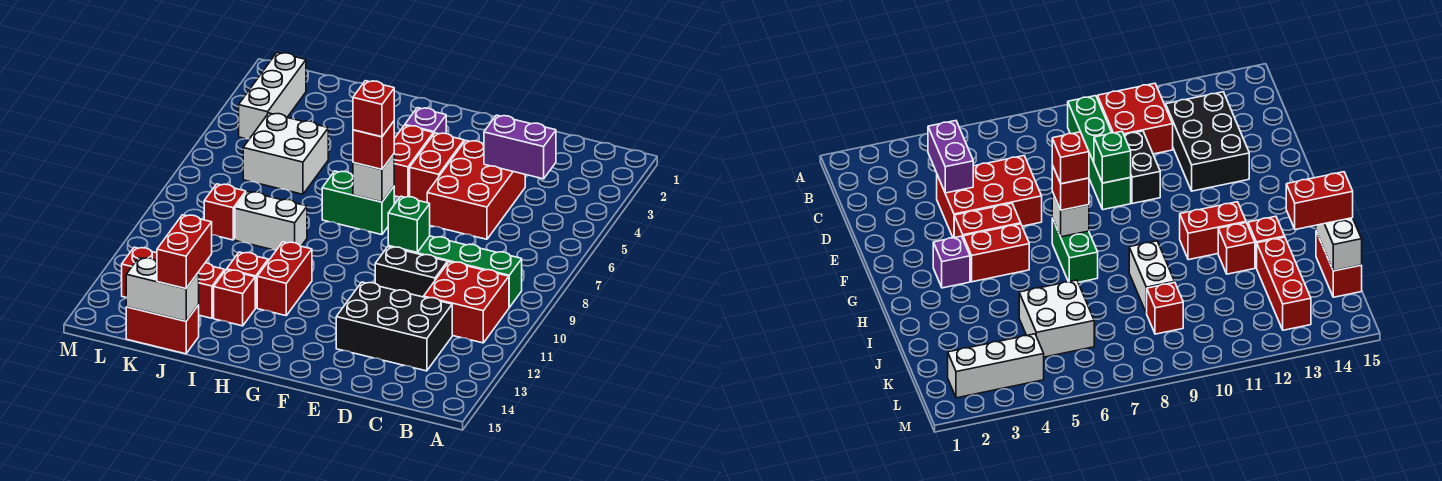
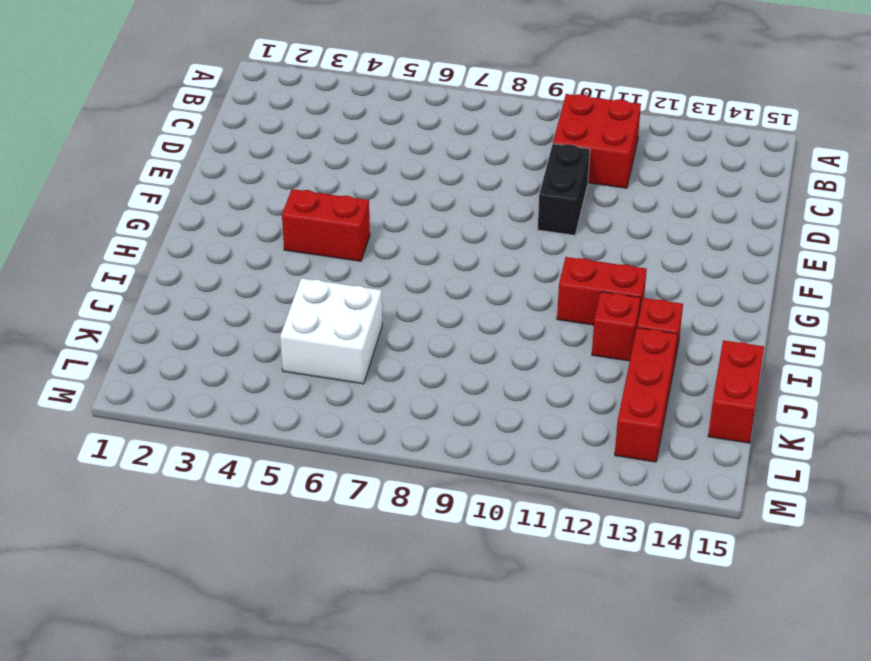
none -> green 1x4 brick [388,236,522,307]
none -> black 2x3 brick [336,282,452,371]
none -> red 2x3 brick [427,141,525,239]

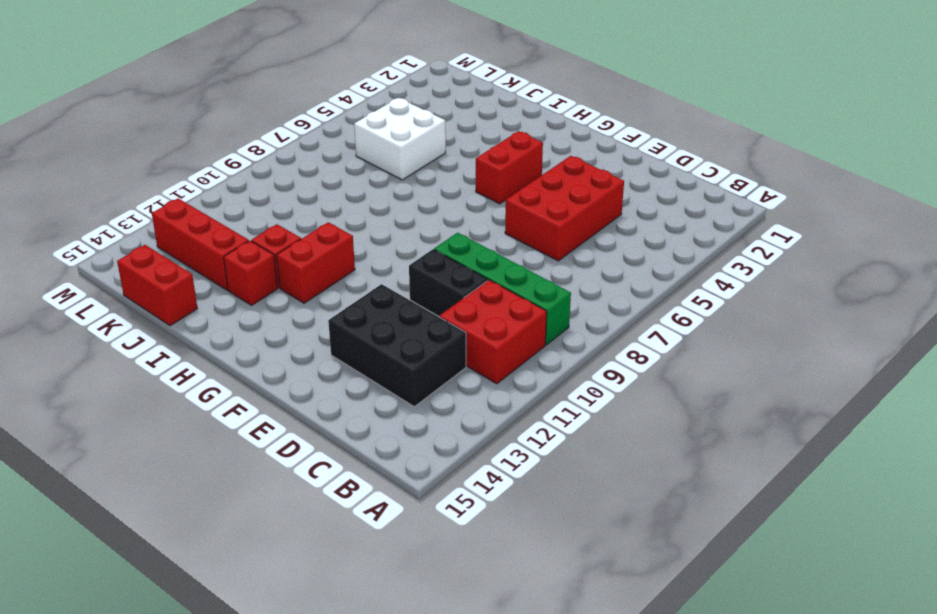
none -> red 1x2 brick [410,133,464,203]
none -> purple 1x1 brick [405,108,446,135]
none -> green 1x2 brick [322,171,394,235]

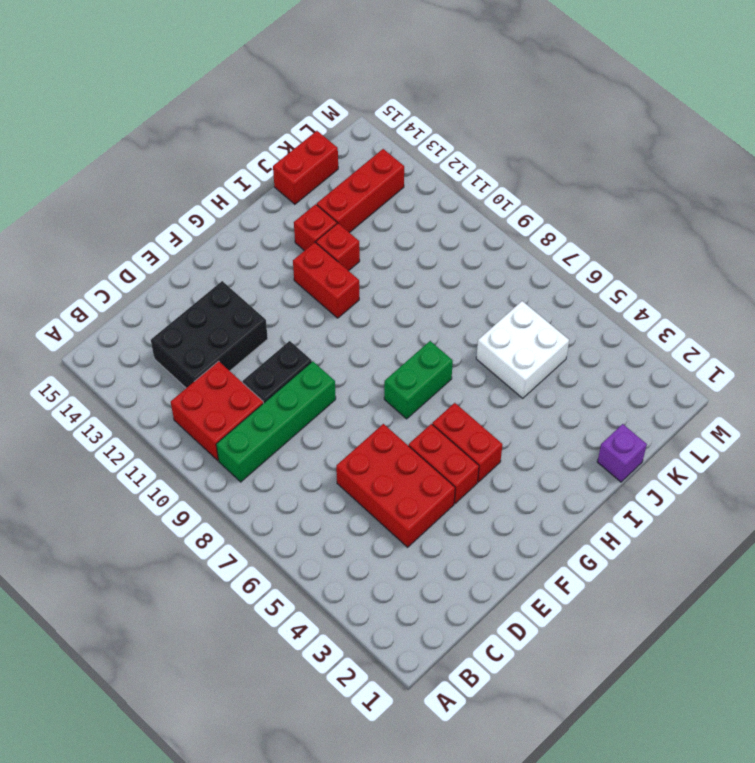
purple 1x1 brick [597,424,647,482] -> purple 1x1 brick moved to [405,108,446,135]
none -> white 1x2 brick [235,191,307,250]
none -> red 1x1 brick [204,184,246,240]
none -> white 1x3 brick [239,52,306,139]

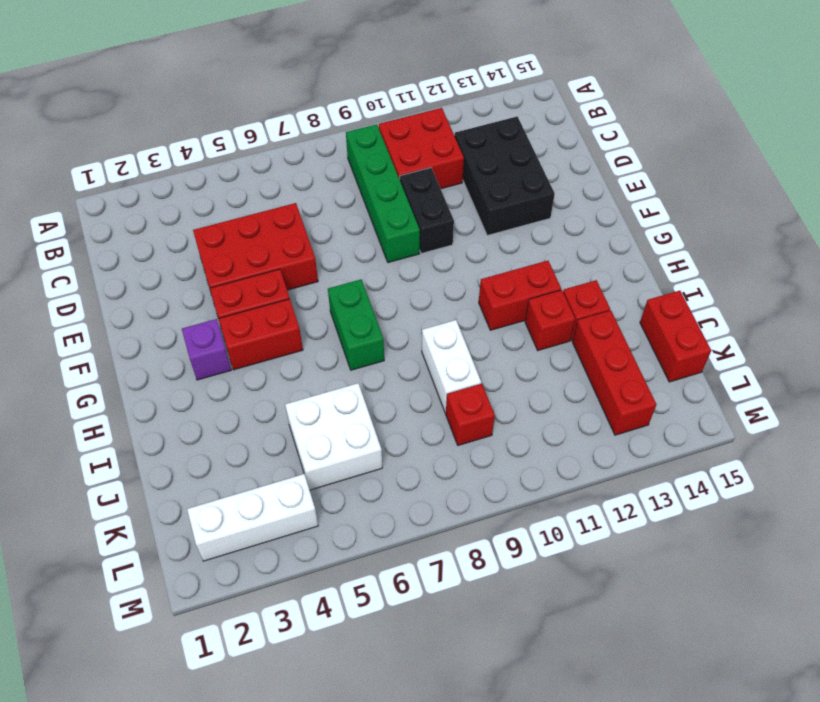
none -> purple 1x2 brick [484,115,556,179]
none -> green 1x1 brick [388,196,430,252]
none -> white 1x1 brick [353,154,394,202]

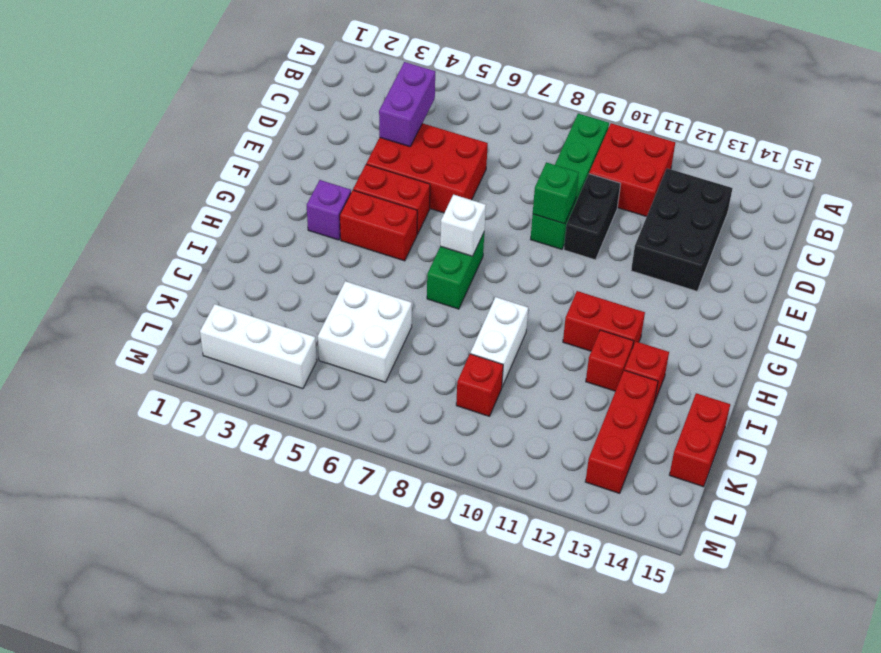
none -> white 1x2 brick [126,258,199,321]
none -> red 1x1 brick [353,121,394,169]
none -> red 1x2 brick [157,215,212,289]

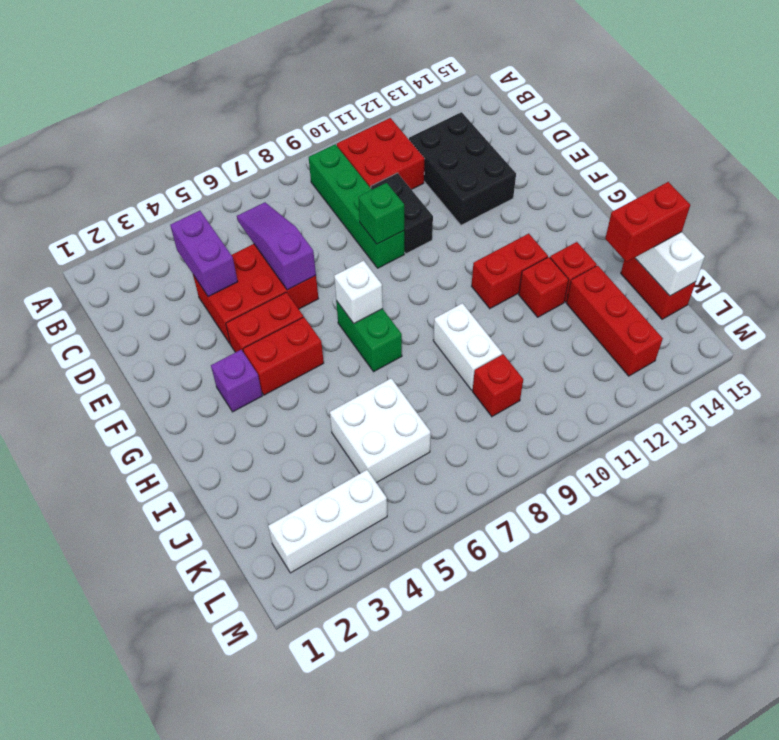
purple 1x3 slope [237,202,316,290] -> none
none -> red 1x1 brick [353,121,394,169]
none -> red 1x1 brick [353,81,394,137]

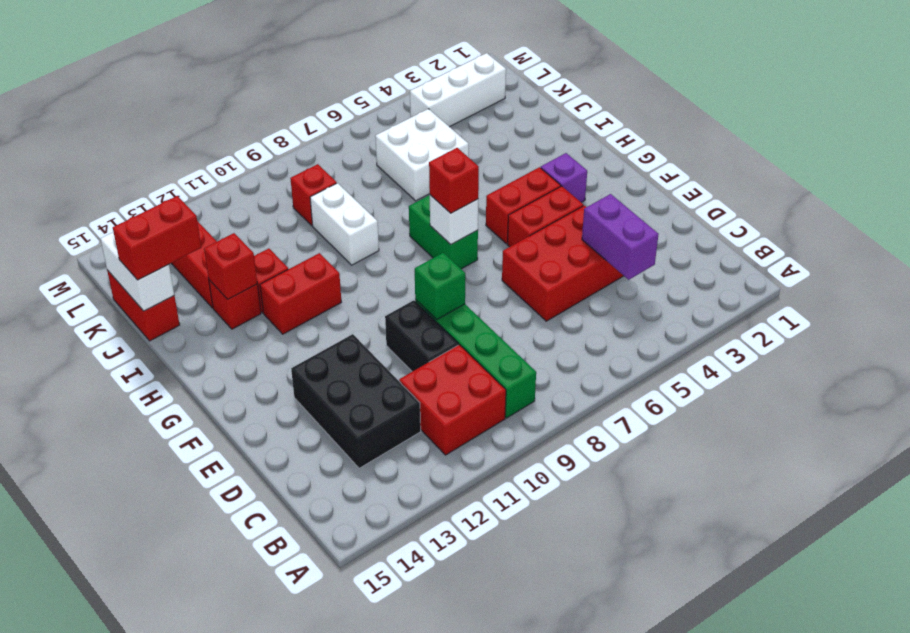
red 1x1 brick [204,233,257,299] -> red 1x1 brick moved to [353,81,394,137]

